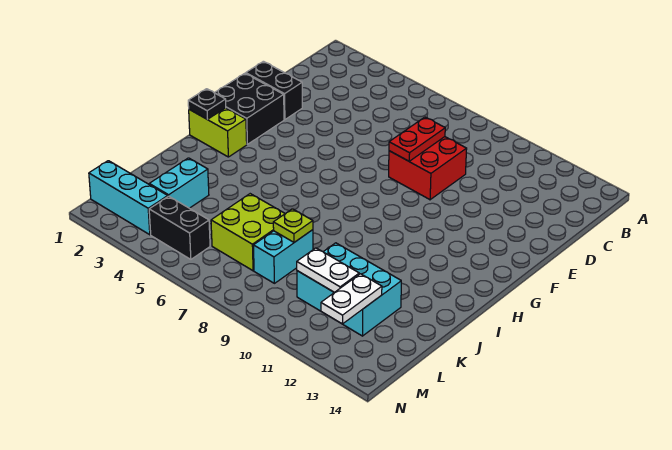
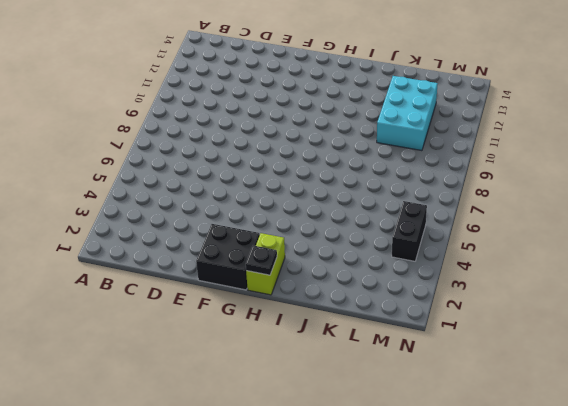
none -> red 2x2 brick [389,137,467,200]
none -> black 1x2 brick [246,61,302,120]
none -> cyan 1x2 brick [149,158,209,208]

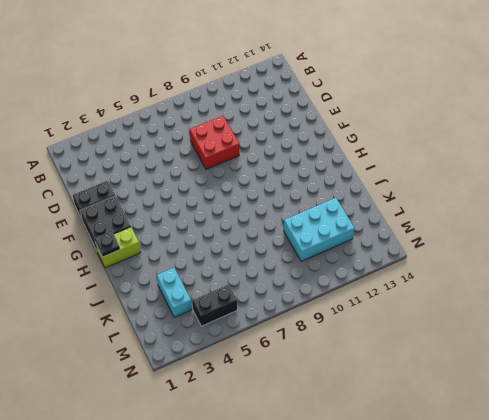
none -> lime 2x2 brick [211,194,285,271]
none -> cyan 1x2 brick [253,230,313,283]
none -> cyan 1x3 brick [89,161,168,235]

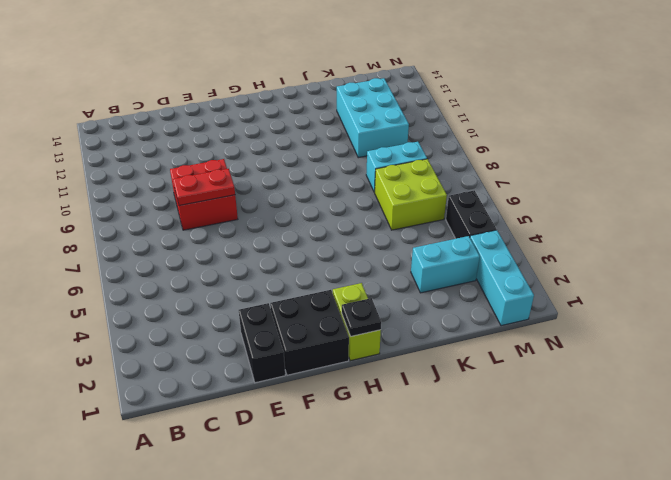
none -> lime 1x1 plate [273,209,313,242]
none -> white 1x2 plate [297,248,359,292]
none -> white 1x2 plate [321,274,382,324]

